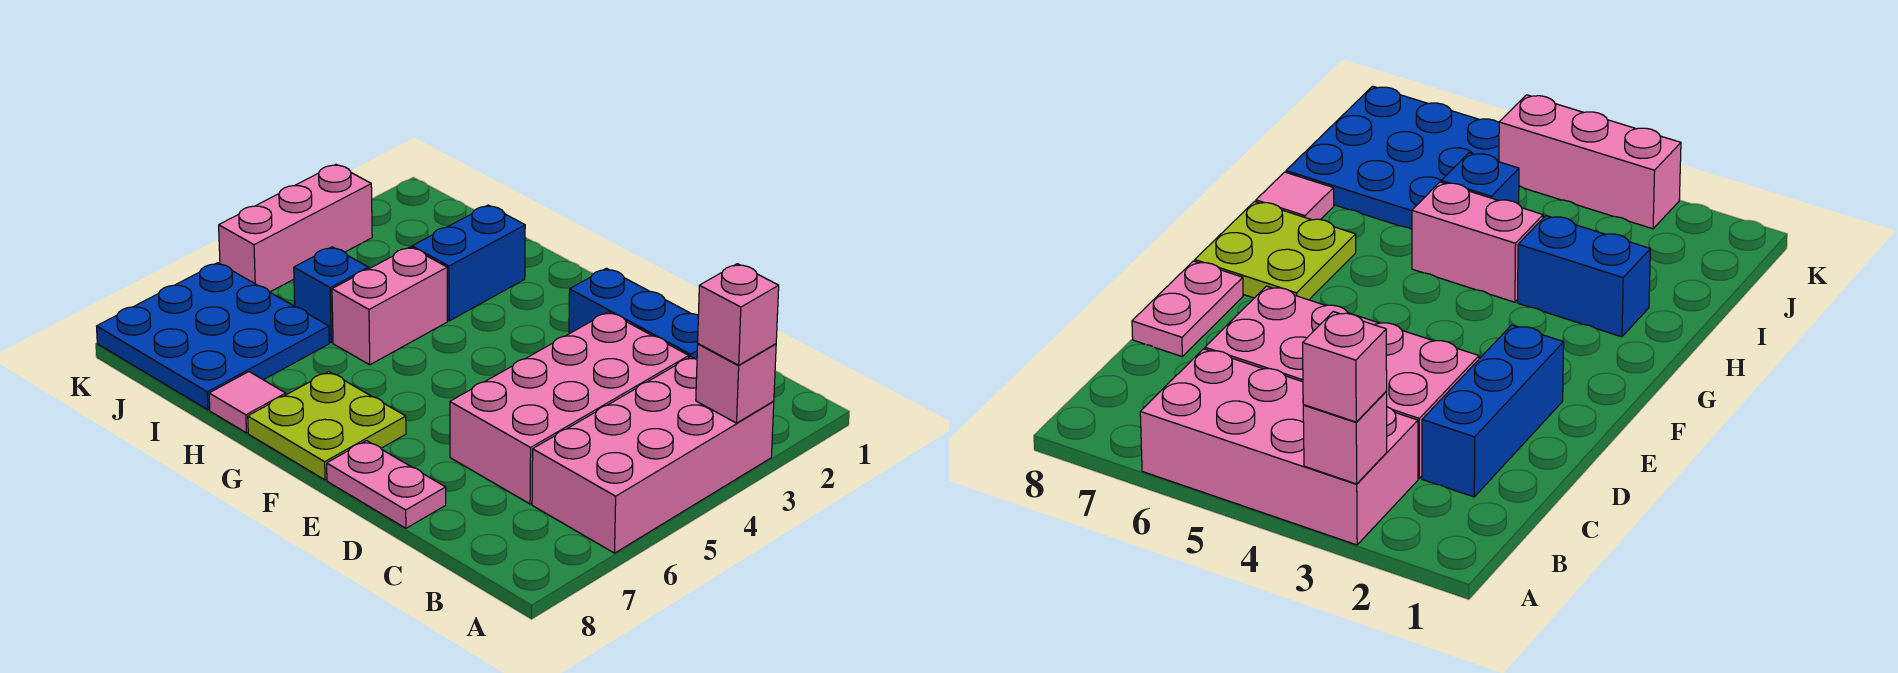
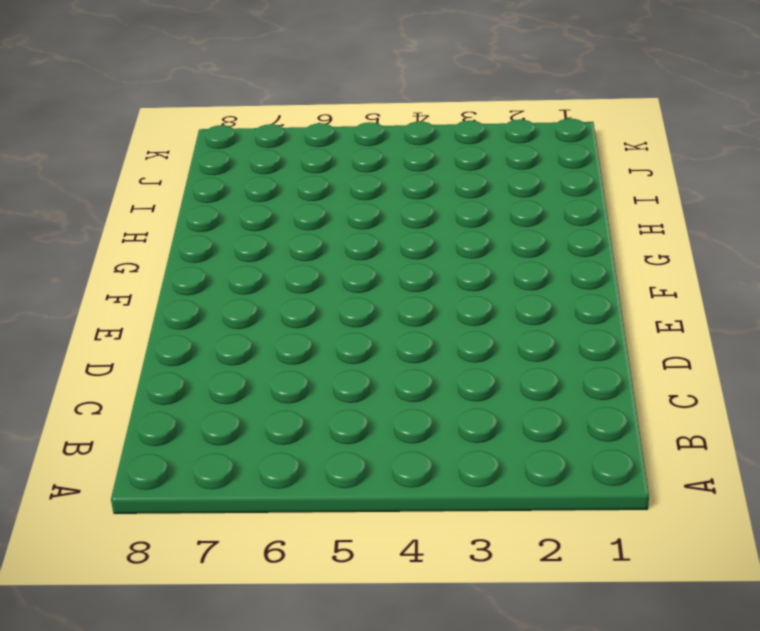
none -> pink 2x4 brick [532,357,774,553]
none -> blue 1x3 brick [569,268,698,359]
none -> pink 2x4 brick [450,312,689,504]

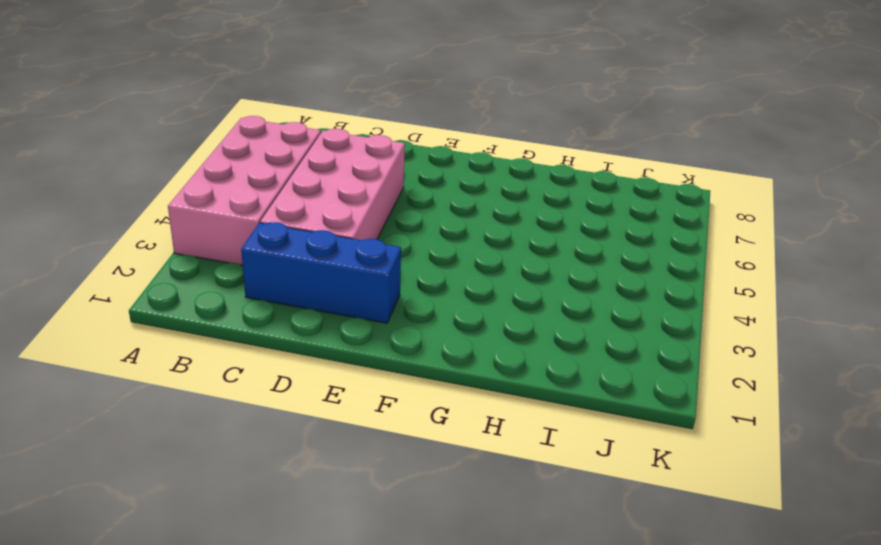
none -> pink 1x2 plate [327,441,446,528]
none -> lime 2x2 plate [248,372,406,480]
none -> blue 1x2 brick [412,205,525,321]

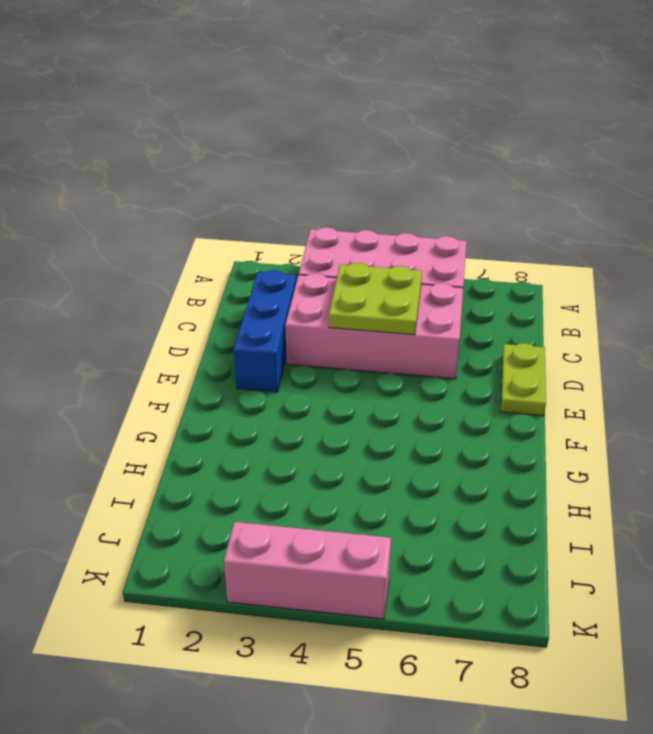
lime 2x2 plate [329,263,422,335] -> lime 2x2 plate moved to [248,372,406,480]
lime 1x2 plate [501,343,546,416] -> pink 1x2 plate [327,441,446,528]
none -> blue 1x2 brick [412,205,525,321]
none -> pink 1x2 brick [332,247,447,365]
none -> pink 1x1 tile [209,372,286,433]

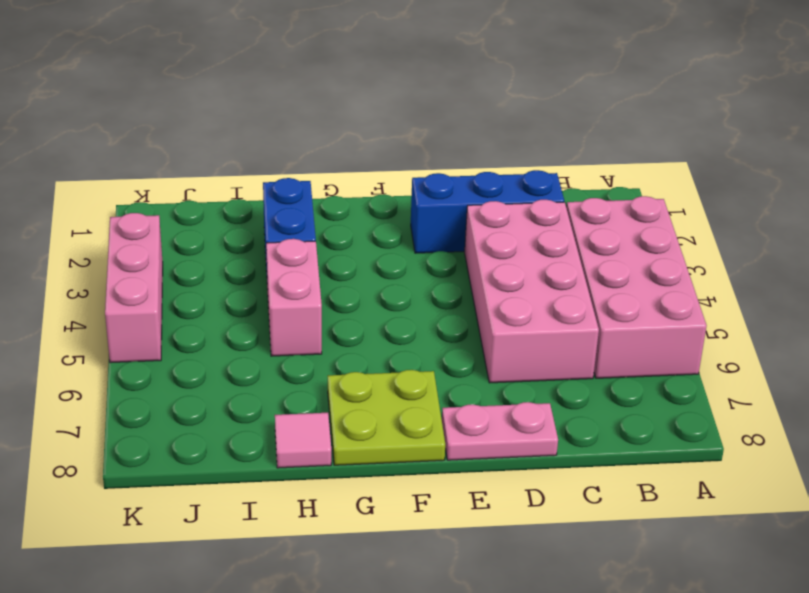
none -> blue 1x1 brick [294,247,369,343]
none -> blue 3x3 plate [97,263,329,410]
none -> pink 1x1 brick [696,344,776,423]

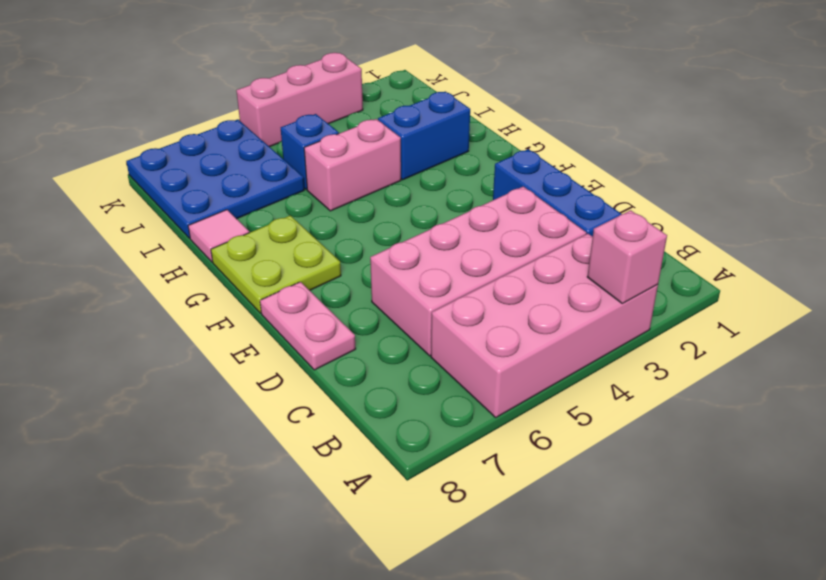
none -> pink 1x1 brick [698,264,779,365]

